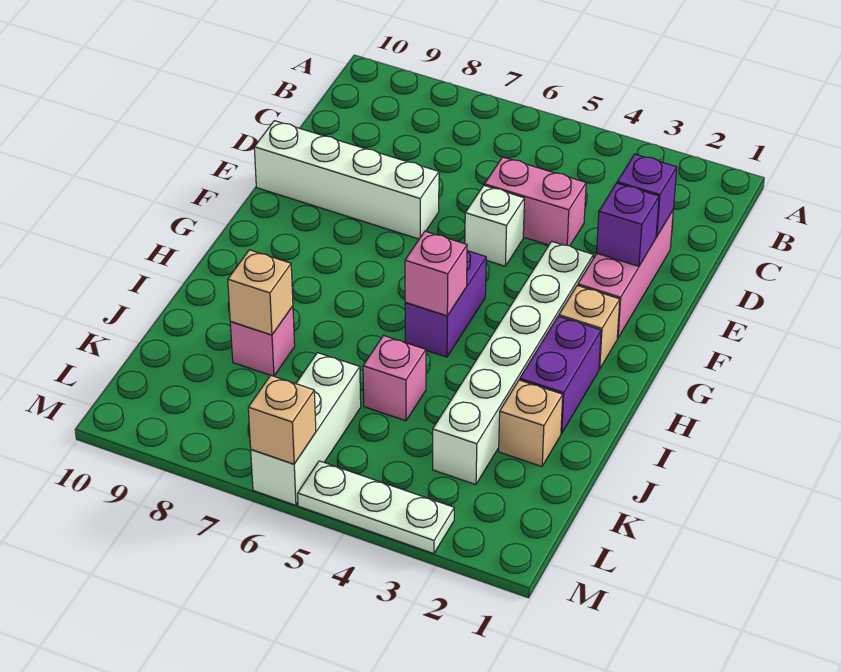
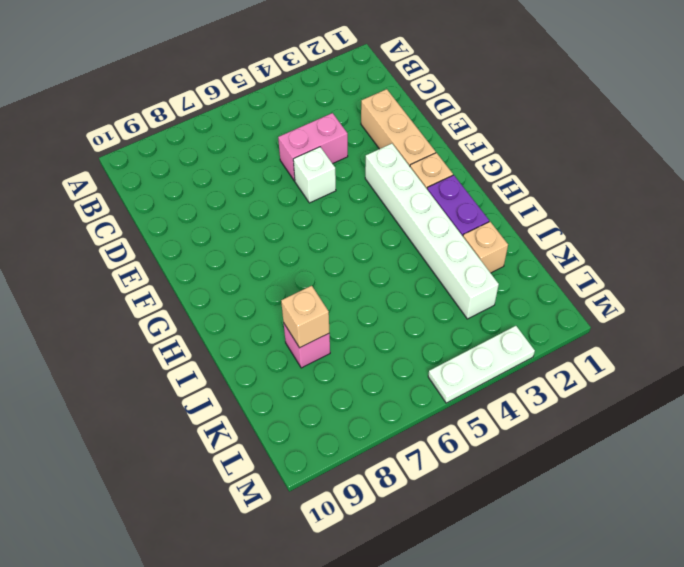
tan 1x3 brick [361,89,436,166] -> pink 1x3 brick [578,211,673,338]
none -> white 1x4 brick [254,121,439,239]
none -> purple 1x2 brick [405,251,486,357]
none -> pink 1x1 brick [363,336,426,421]

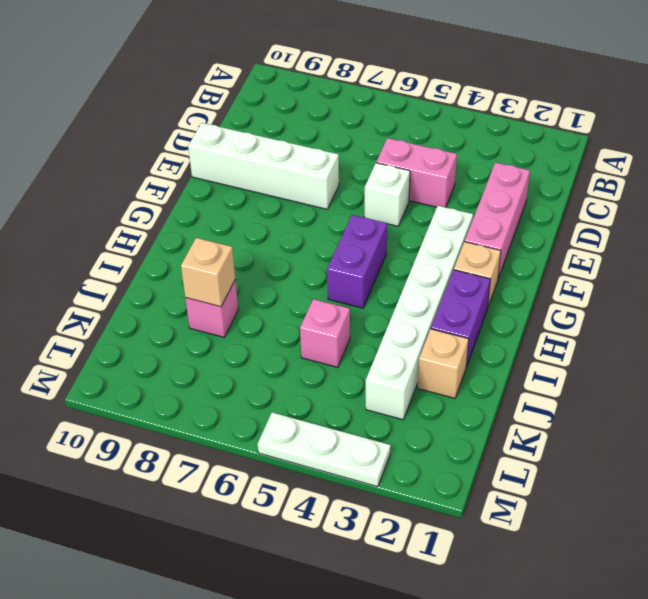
none -> white 1x3 brick [251,353,361,505]
none -> purple 1x1 brick [617,154,677,237]
none -> purple 1x1 brick [597,183,659,266]

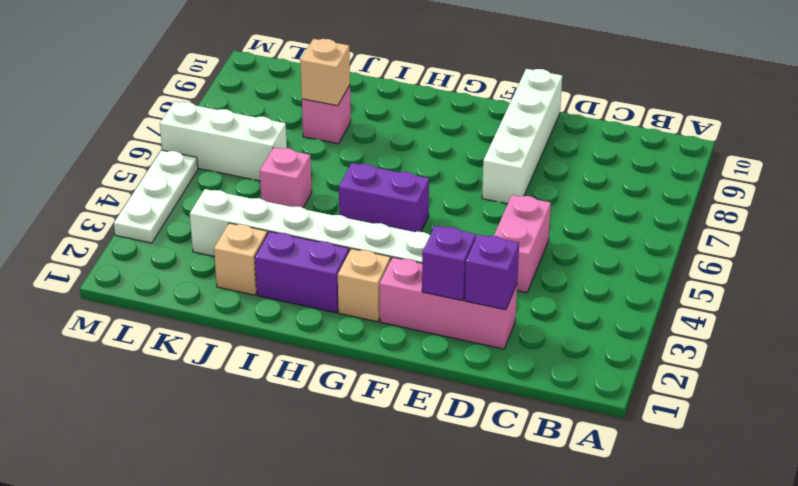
none -> white 1x1 brick [465,185,525,266]
none -> pink 1x1 brick [405,231,467,316]
none -> tan 1x1 brick [248,375,316,464]

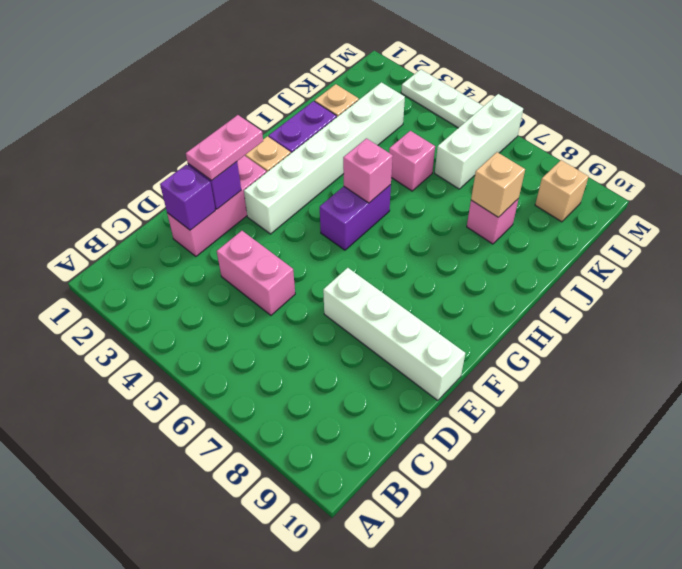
pink 1x2 plate [186,115,263,180] -> none
tan 1x1 brick [535,160,589,222] -> tan 1x1 brick moved to [248,375,316,464]
none -> white 1x1 brick [465,185,525,266]

